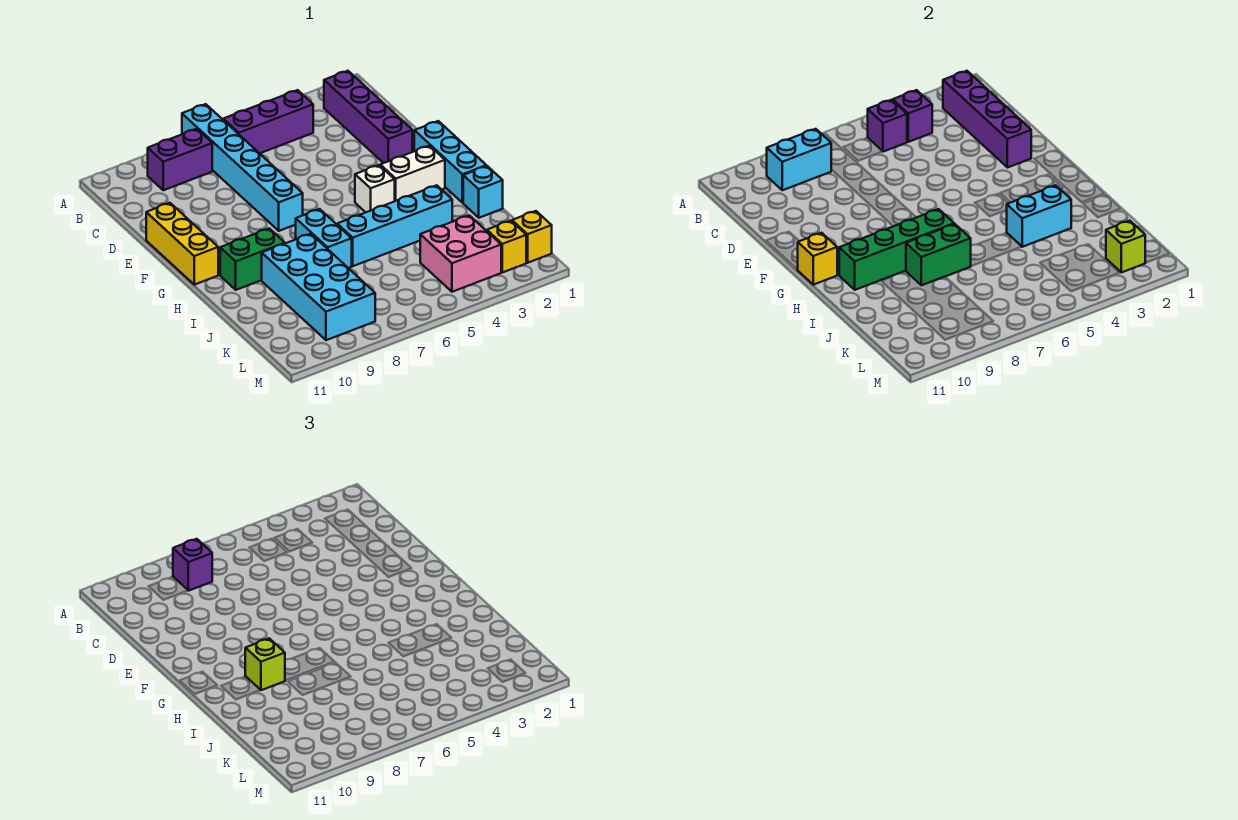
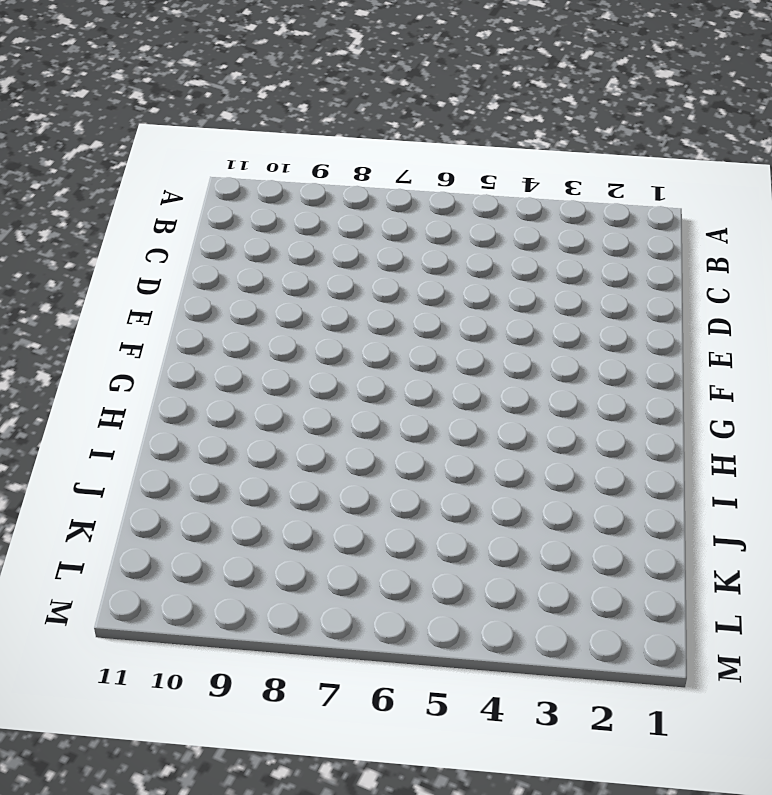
none -> cyan 1x6 brick [182,104,303,231]
none -> purple 1x4 brick [324,71,412,163]
none -> purple 1x3 brick [223,90,313,153]

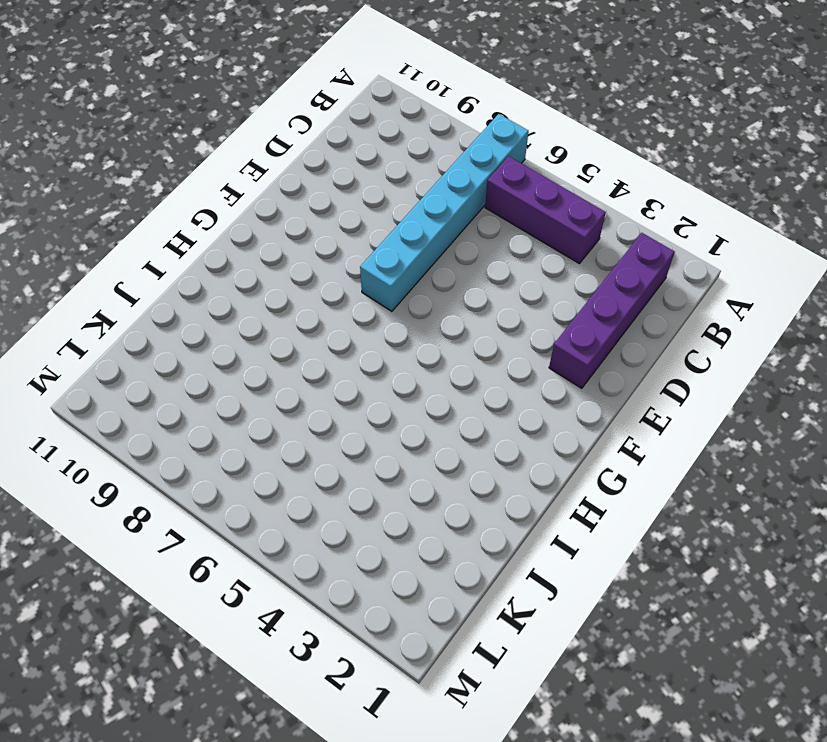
none -> purple 1x2 brick [148,129,212,190]
none -> yellow 1x3 brick [146,203,218,285]
none -> cyan 1x3 brick [414,121,486,203]

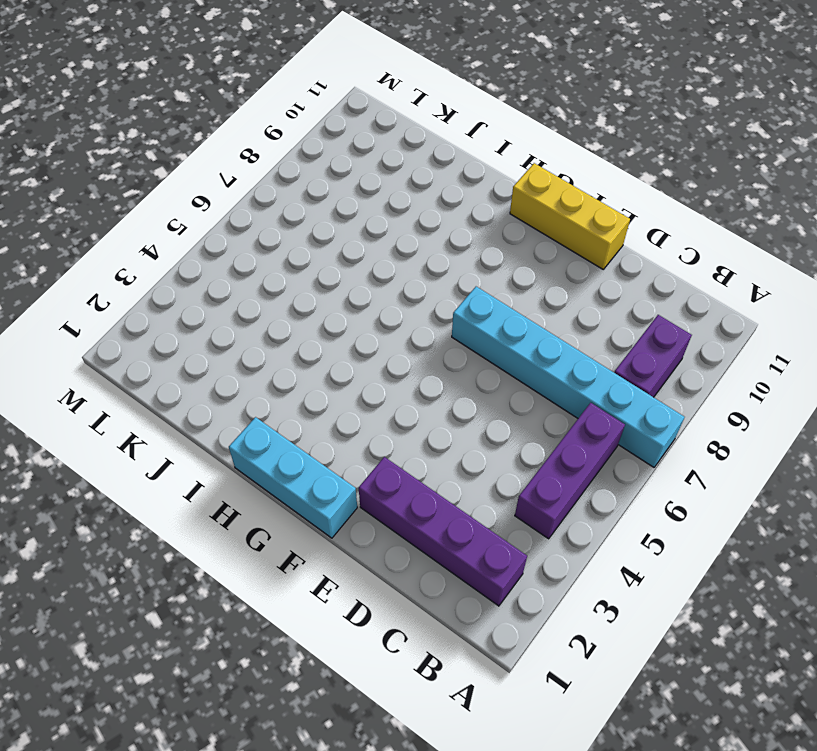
none -> white 1x2 brick [380,146,445,201]
none -> white 1x1 brick [355,165,395,212]
none -> cyan 1x2 brick [296,209,352,268]

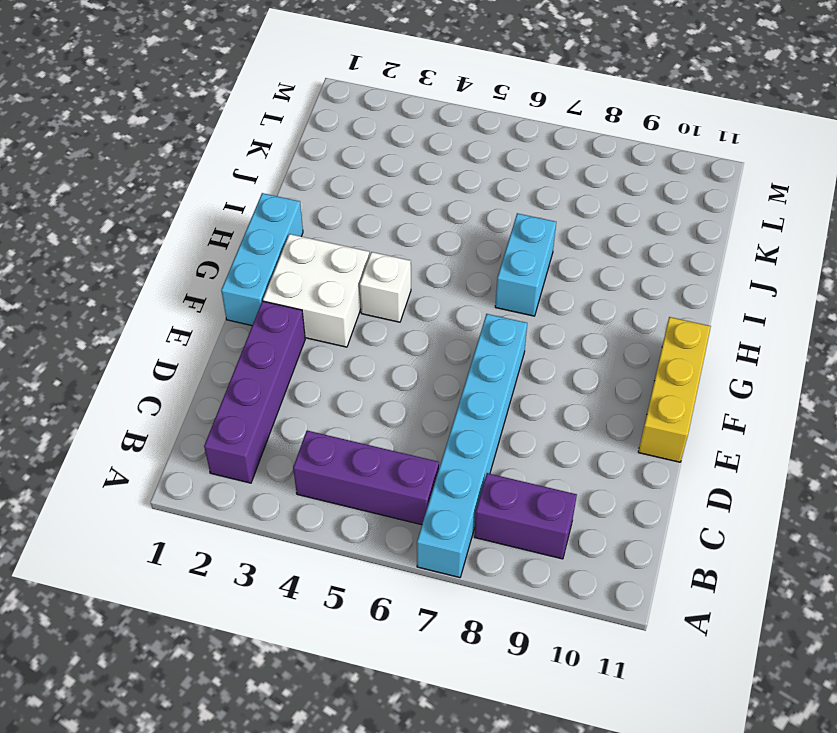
white 2x2 brick [263,234,369,347] -> white 1x2 brick [380,146,445,201]
none -> green 1x2 brick [220,228,285,290]
none -> cyan 1x1 brick [463,166,503,218]
none -> cyan 1x4 brick [337,185,452,266]

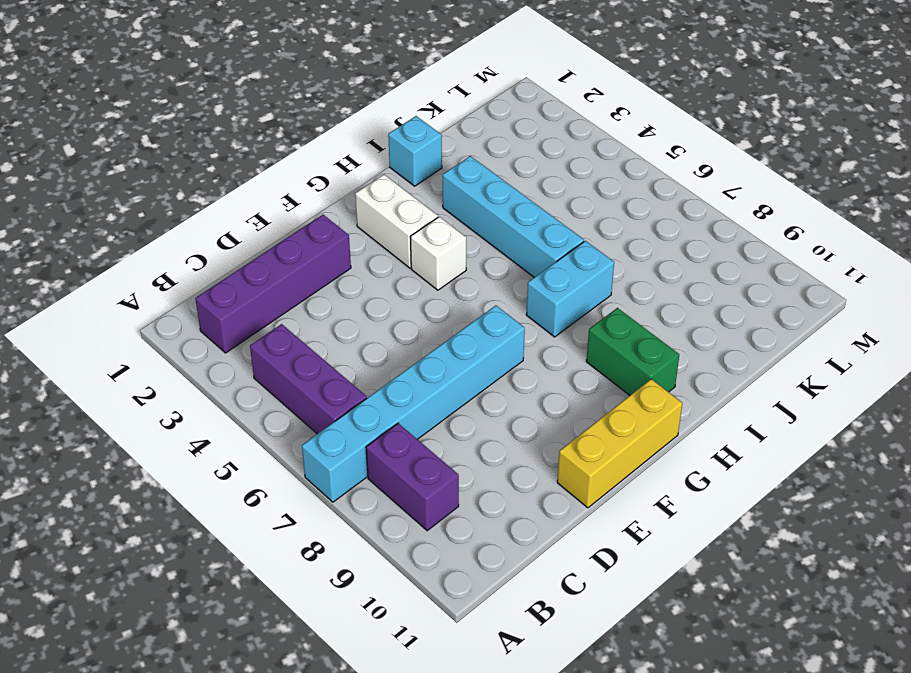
none -> cyan 1x3 brick [414,121,486,203]
none -> cyan 2x4 brick [262,234,375,340]
none -> pink 2x2 brick [420,215,501,292]

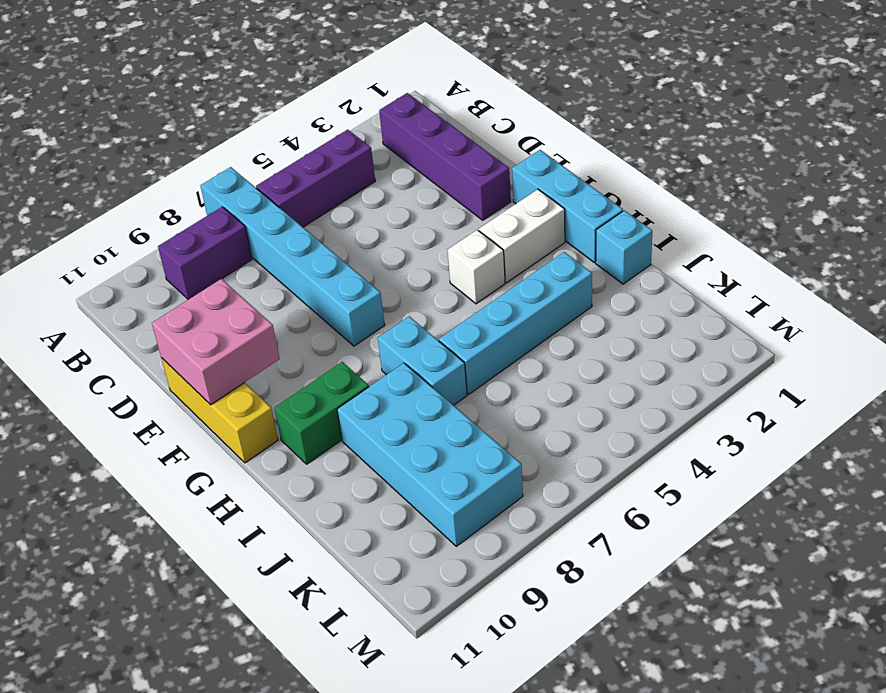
pink 2x2 brick [152,279,279,405] -> pink 2x2 brick moved to [420,215,501,292]
none -> yellow 1x1 brick [512,211,552,263]
none -> yellow 1x1 brick [487,221,526,272]
none -> purple 1x4 brick [943,71,1031,168]

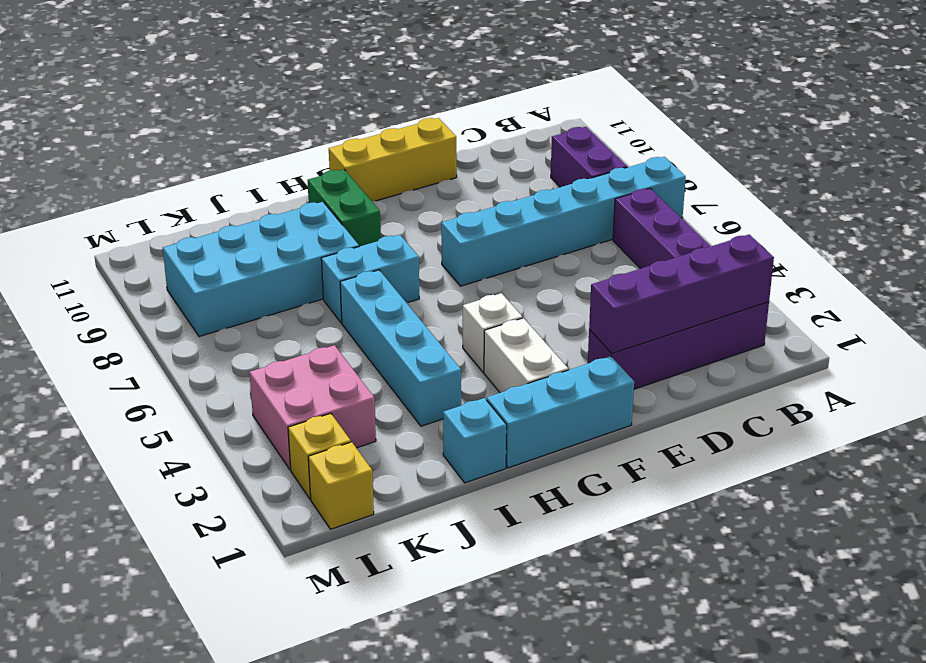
none -> purple 1x1 brick [893,90,932,142]
none -> purple 1x1 brick [868,100,907,152]
none -> cyan 1x2 brick [767,129,831,190]

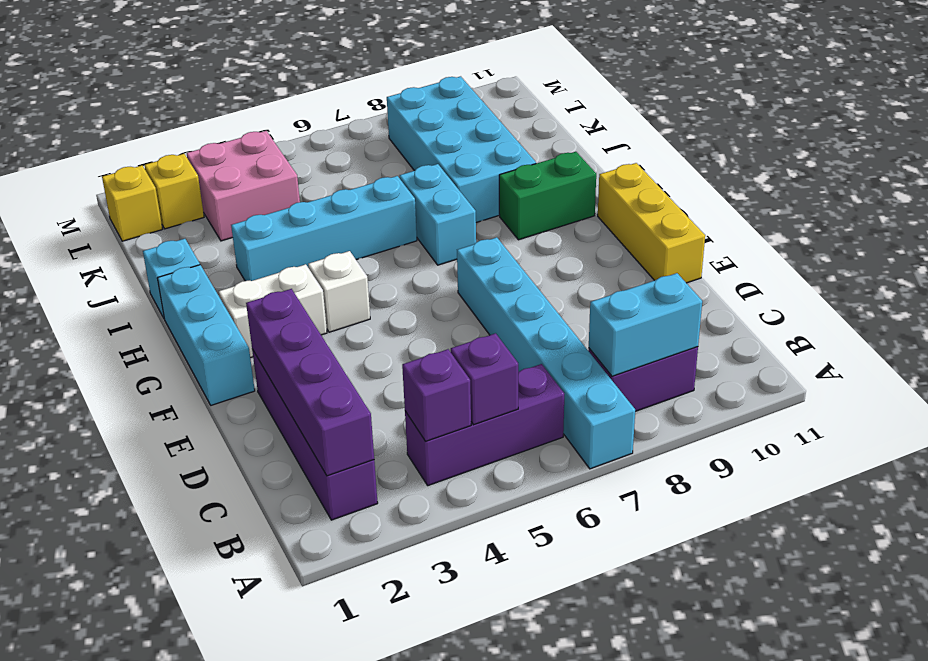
none -> yellow 1x1 brick [798,233,837,285]
none -> green 1x4 brick [839,209,954,290]
none -> cyan 1x2 brick [1006,185,1071,247]

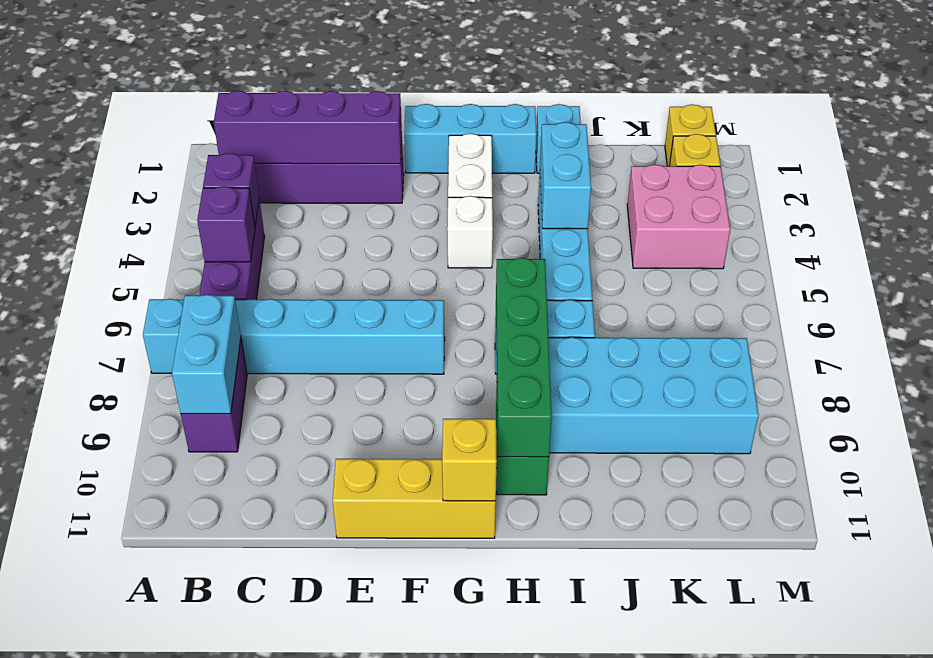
none -> green 1x2 brick [906,224,971,285]
none -> lime 1x1 brick [1106,221,1145,272]
none -> purple 1x1 brick [173,539,212,591]

